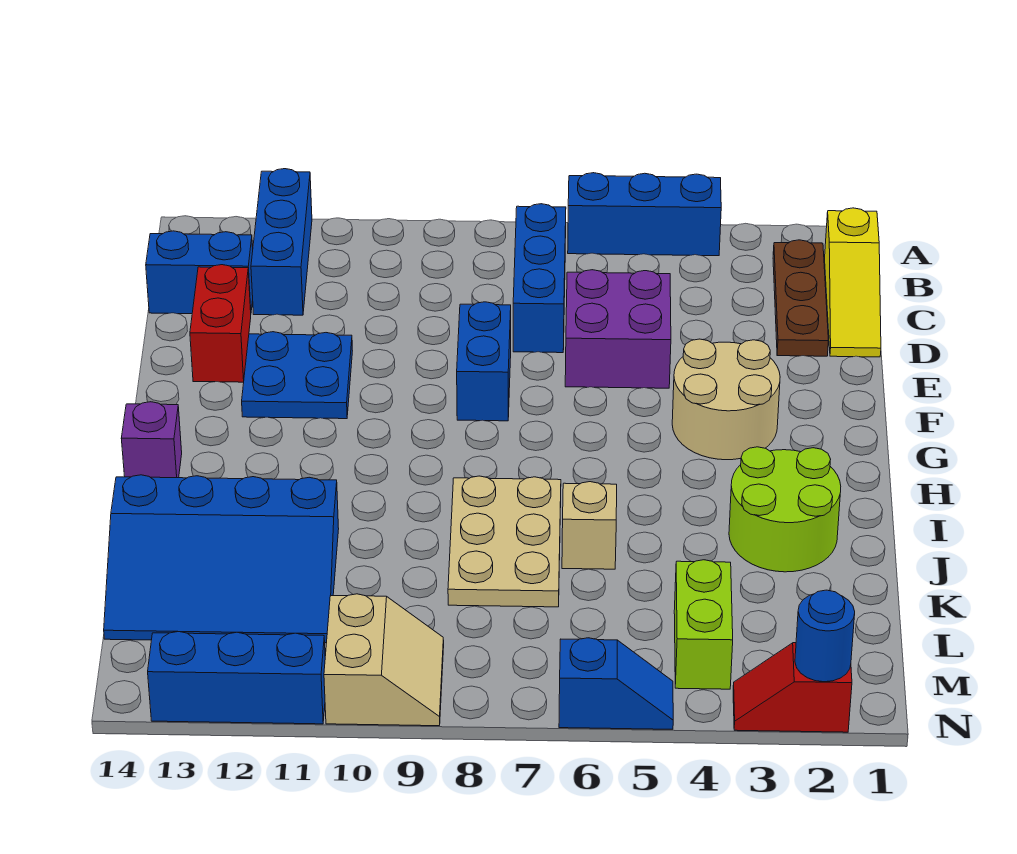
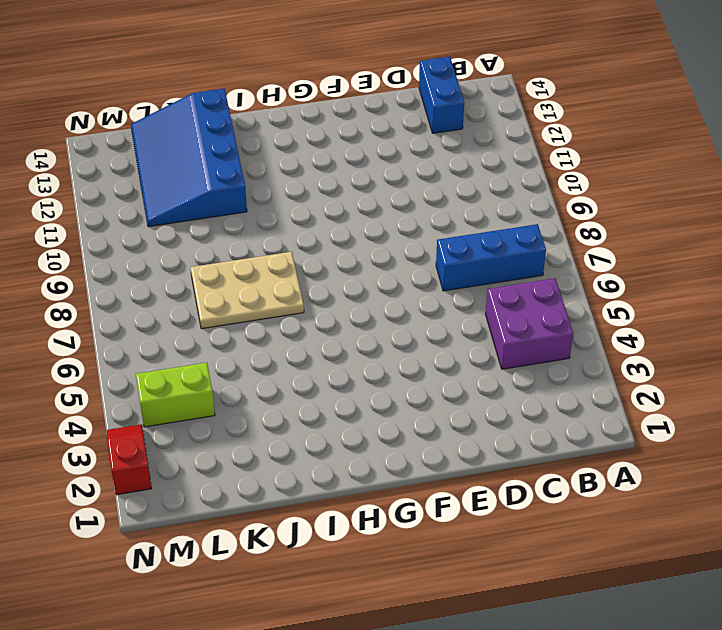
purple 2x2 brick [485,278,573,369] -> purple 2x2 brick moved to [565,270,671,388]
none -> blue 1x3 brick [568,173,721,256]
none -> blue 1x3 brick [251,169,312,315]
none -> yellow 1x3 slope [825,208,881,357]

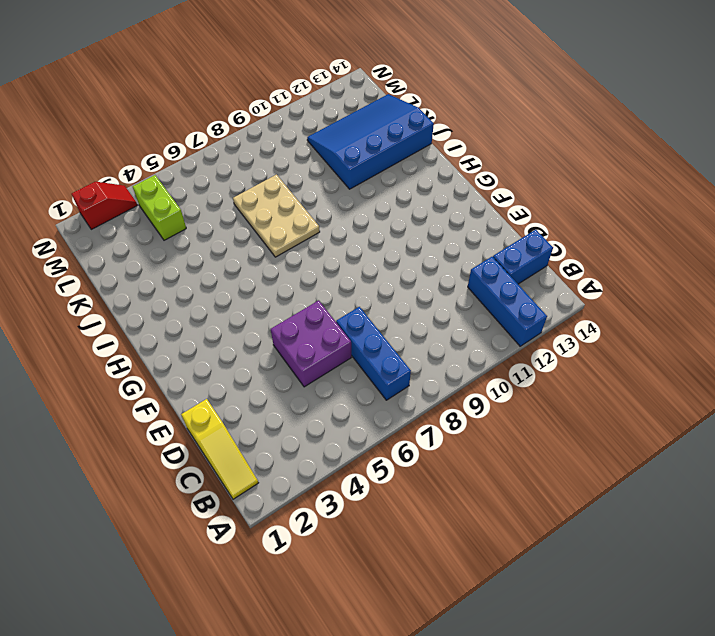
yellow 1x3 slope [181,399,258,499] -> yellow 1x3 slope turned to [825,208,881,357]
none -> blue 1x3 brick [568,173,721,256]
none -> brown 1x3 plate [773,240,828,356]
none -> red 1x2 brick [190,265,251,382]

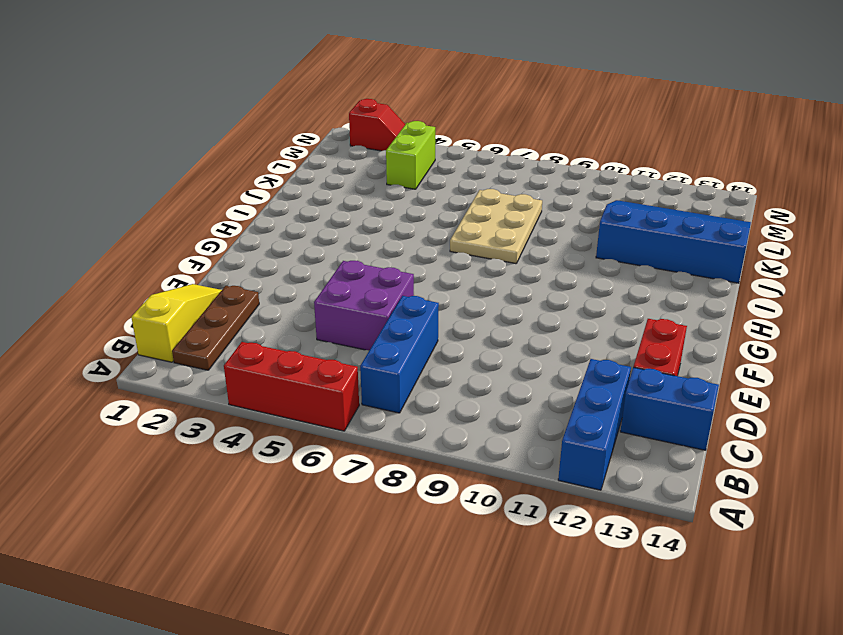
red 1x3 brick [224,342,359,431] -> blue 1x3 brick [568,173,721,256]
none -> blue 1x2 brick [457,302,511,421]
none -> blue 2x2 plate [242,332,352,419]
none -> tan 2x2 round brick [672,339,780,460]

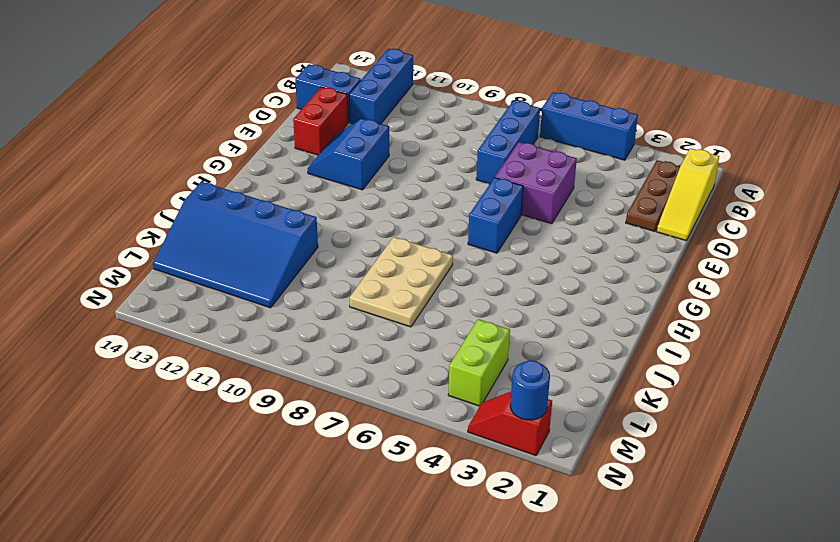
blue 2x2 slope [308,119,389,190] -> blue 2x2 plate [242,332,352,419]
blue 1x2 brick [468,178,523,253] -> blue 1x2 brick moved to [457,302,511,421]
none -> tan 2x2 round brick [672,339,780,460]
none -> purple 1x1 brick [121,402,182,478]
none -> lime 2x2 round brick [729,447,841,572]

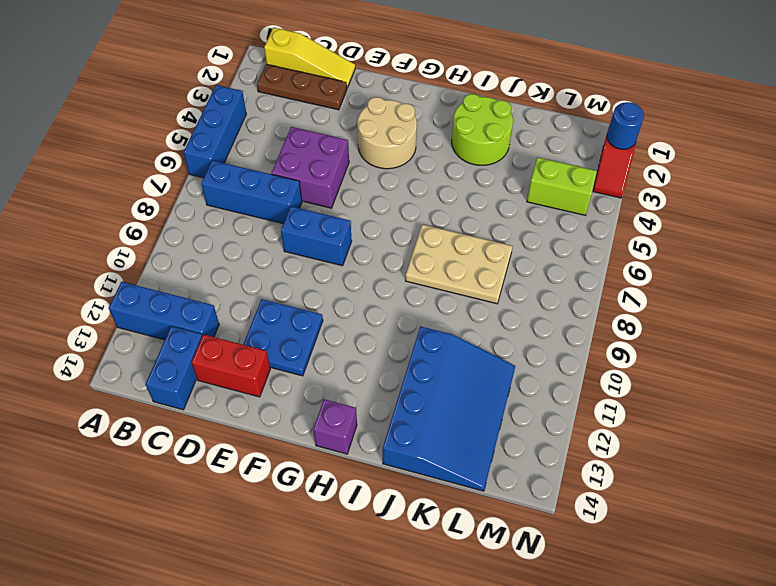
none -> tan 1x1 brick [562,482,617,569]
none -> tan 2x2 slope [324,594,444,726]
none -> blue 1x2 slope [559,638,673,729]

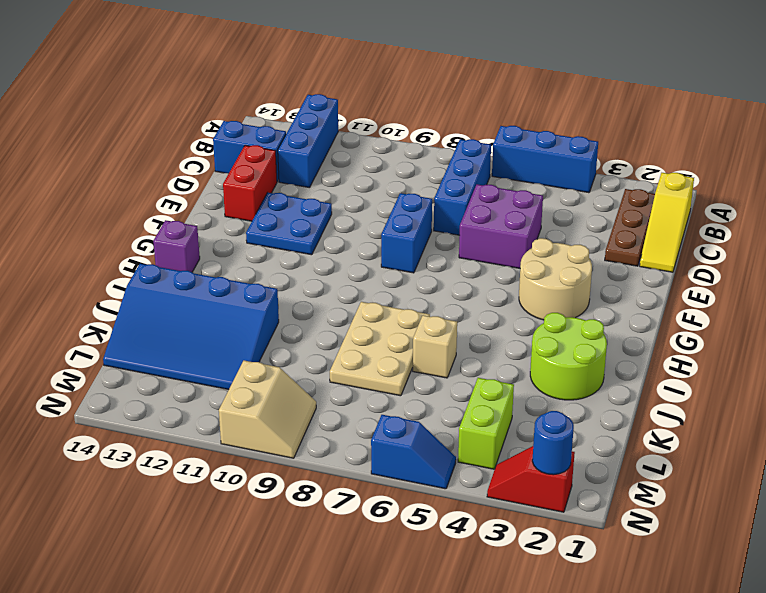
none -> blue 1x3 brick [148,632,325,724]

